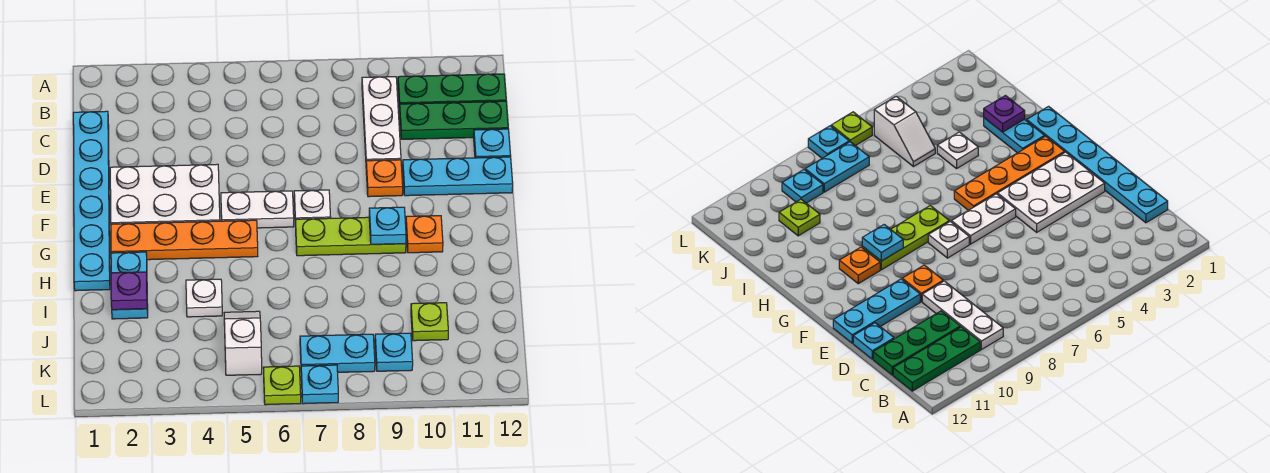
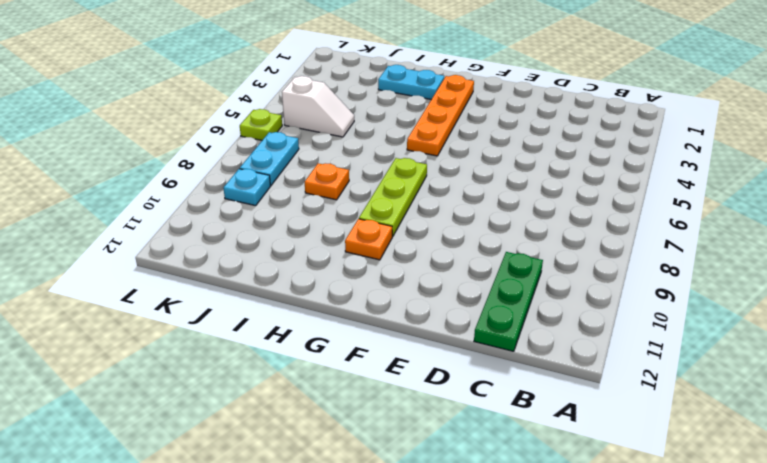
orange 1x1 plate [305,163,349,200] -> orange 1x1 plate moved to [366,160,403,197]
none -> white 1x3 plate [362,77,401,161]
none -> green 1x3 plate [398,74,506,111]
none -> cyan 1x6 plate [73,111,110,291]

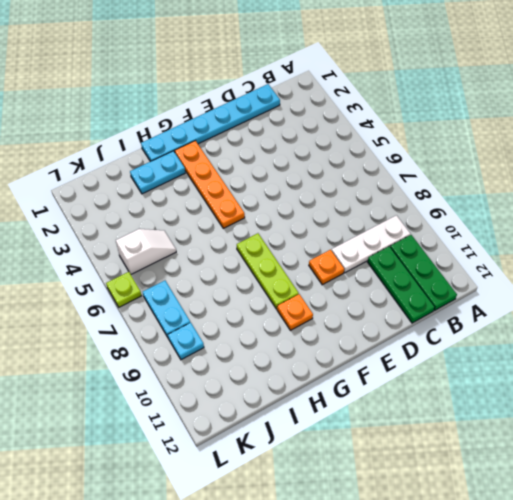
none -> cyan 1x1 plate [474,129,511,158]
none -> white 2x3 plate [110,164,220,224]
none -> cyan 1x3 plate [403,157,513,196]

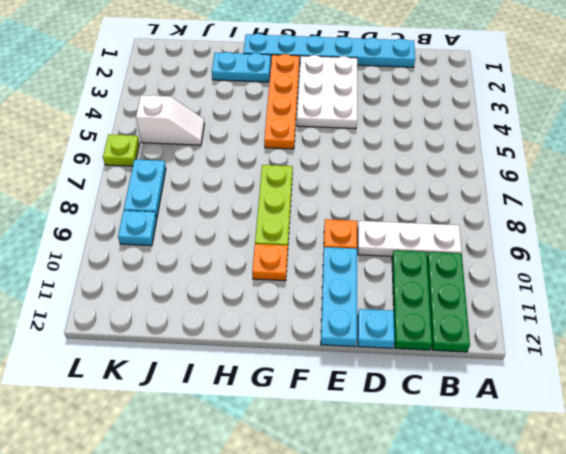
none -> white 1x2 plate [221,191,294,228]
none -> white 1x1 plate [294,190,331,227]
none -> white 1x1 plate [186,279,222,317]

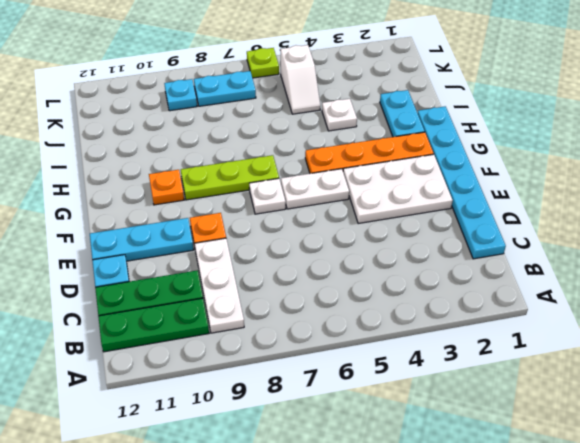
none -> lime 1x1 plate [411,303,448,341]
none -> cyan 1x1 plate [301,365,338,404]
none -> cyan 1x1 plate [369,207,406,245]

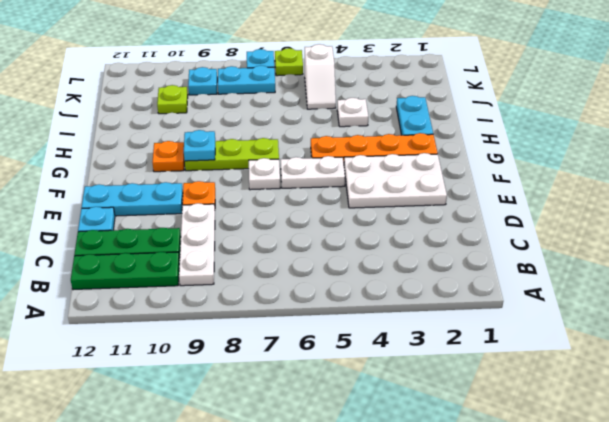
none -> cyan 1x6 plate [73,111,110,291]
none -> purple 1x1 plate [111,272,147,310]

